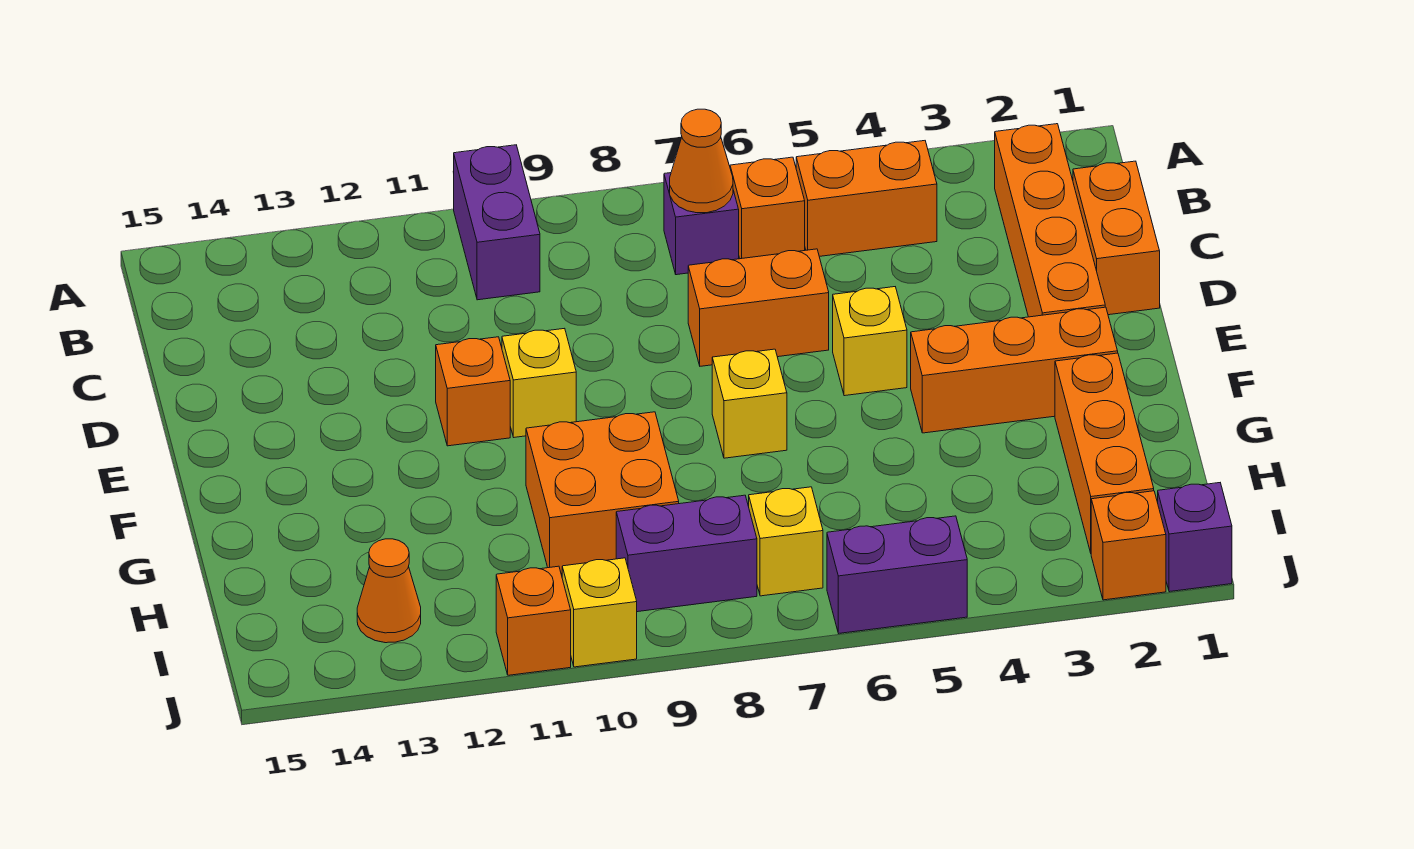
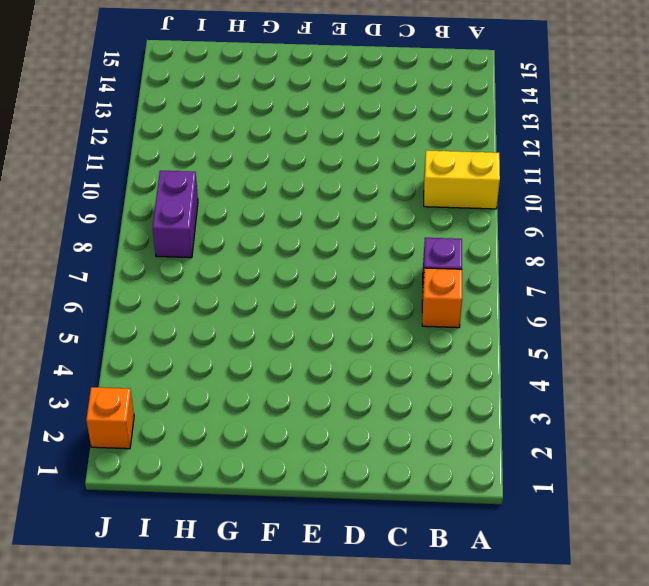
yellow 1x2 brick [424,150,500,209] -> purple 1x2 brick [454,145,540,300]
none -> orange 1x4 brick [995,124,1105,317]
none -> orange 1x2 brick [796,141,937,256]
none -> orange 1x2 brick [1073,161,1160,315]

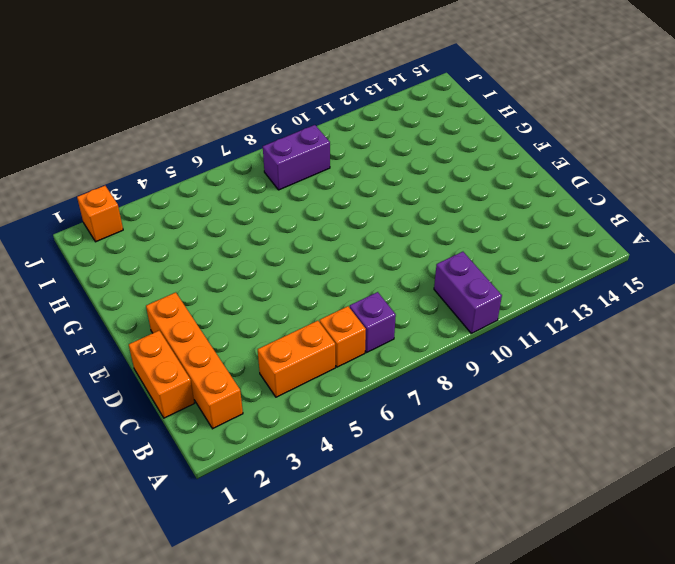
none -> orange 1x2 brick [688,249,829,366]
none -> yellow 1x1 brick [833,287,907,396]
none -> yellow 1x1 brick [502,328,576,437]

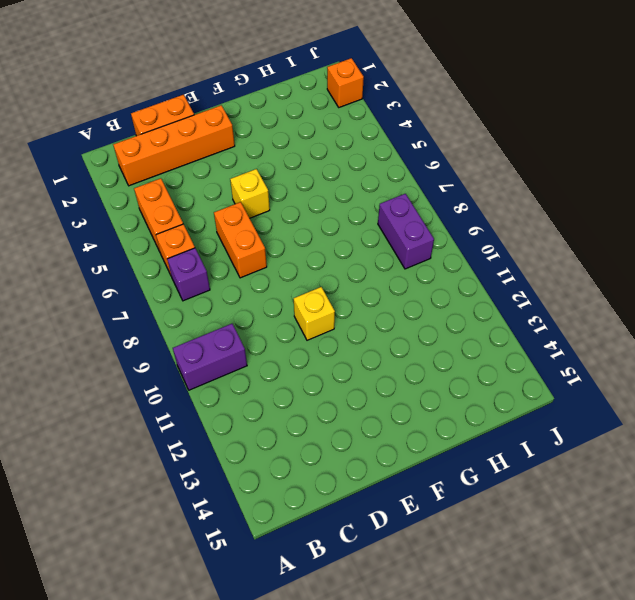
none -> orange 1x1 brick [436,337,510,446]
none -> orange 1x3 brick [911,307,1118,433]
none -> yellow 1x1 brick [712,349,787,458]

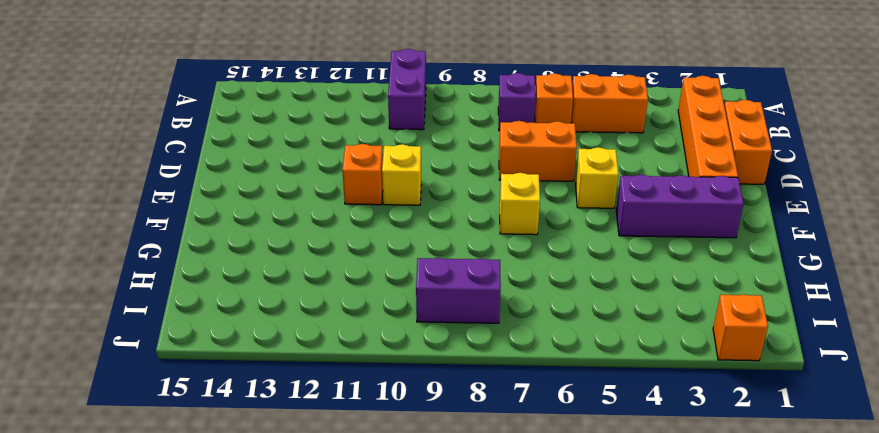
purple 1x3 brick [616,175,744,238] -> orange 1x3 brick [911,307,1118,433]
none -> orange 1x3 brick [1055,353,1154,553]
none -> orange 2x2 brick [526,412,679,574]
none -> yellow 1x1 brick [749,487,823,596]

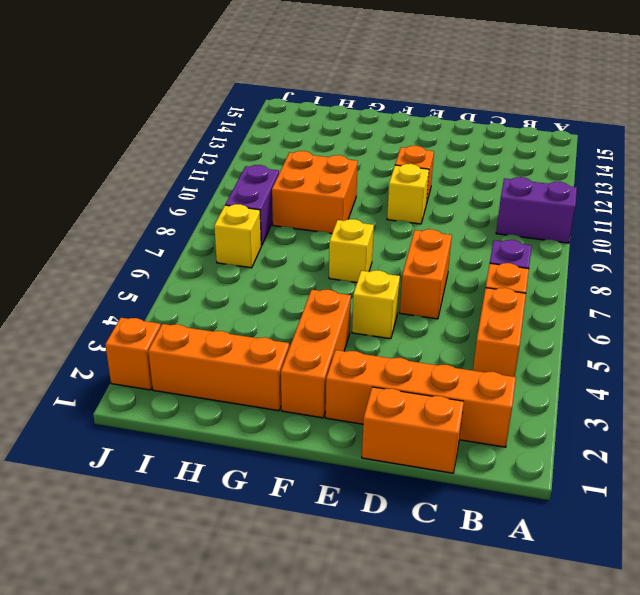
none -> orange 1x1 cone [357,539,421,643]
none -> purple 1x1 brick [1158,483,1232,592]
none -> purple 1x2 brick [827,516,967,633]

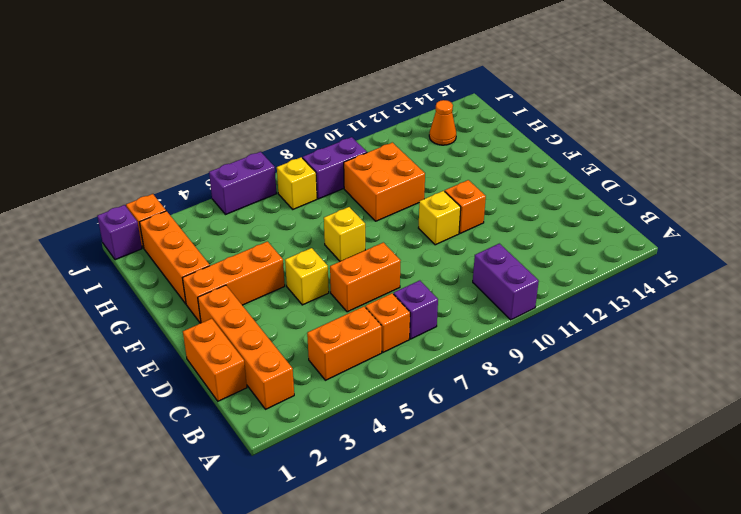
none -> yellow 1x1 brick [562,558,637,667]
none -> orange 1x1 brick [496,566,571,675]
none -> orange 1x1 cone [670,109,733,213]

